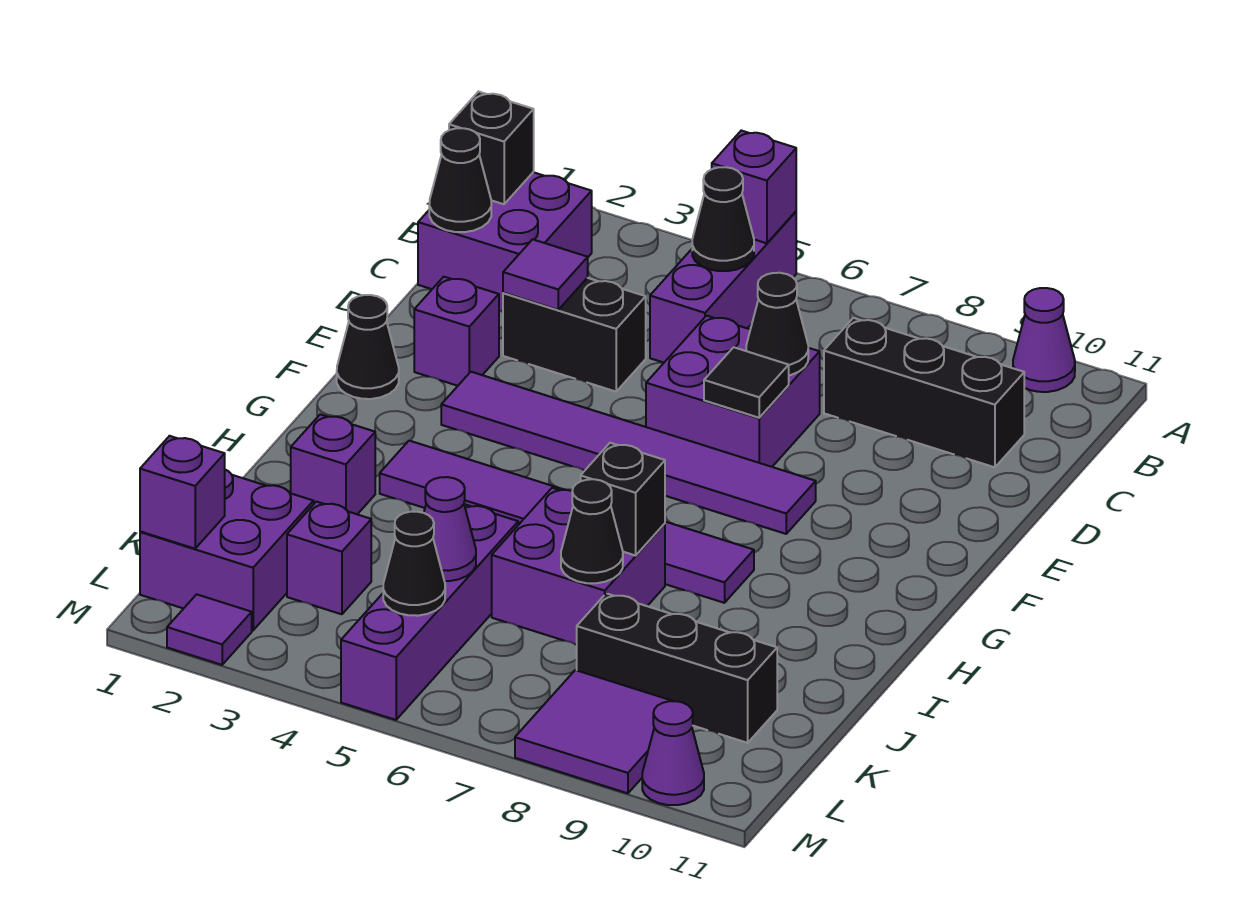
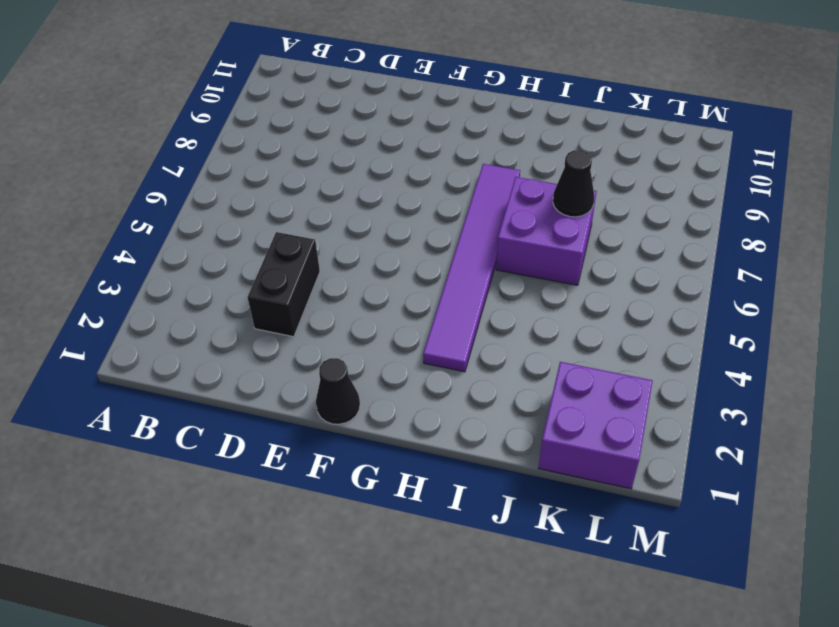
none -> purple 1x3 brick [650,212,796,363]
none -> purple 1x1 cone [1013,288,1075,392]
none -> purple 2x2 brick [418,172,592,312]
none -> black 1x3 brick [824,318,1024,467]

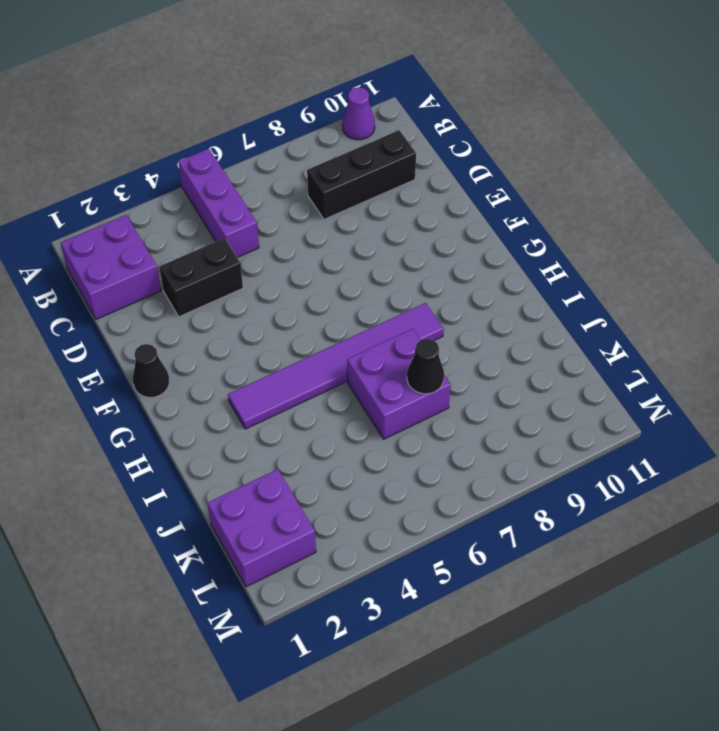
none -> purple 2x2 brick [646,316,820,467]
none -> purple 1x1 brick [414,277,499,386]
none -> purple 1x6 tile [441,372,816,534]
none -> purple 1x1 brick [291,414,375,514]

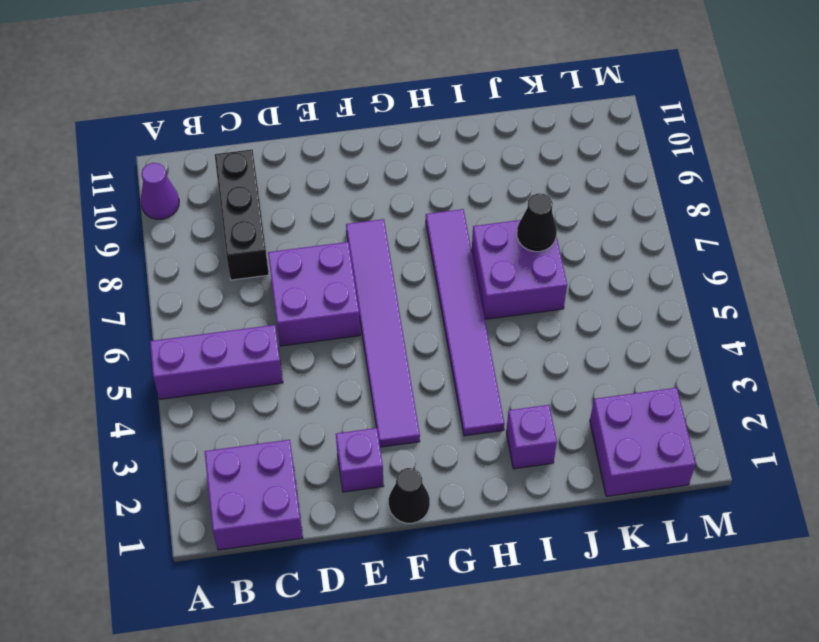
none -> black 1x2 brick [503,278,646,392]
none -> purple 1x4 brick [341,504,518,720]
none -> purple 1x1 brick [287,502,371,614]
none -> black 1x3 brick [577,593,777,743]

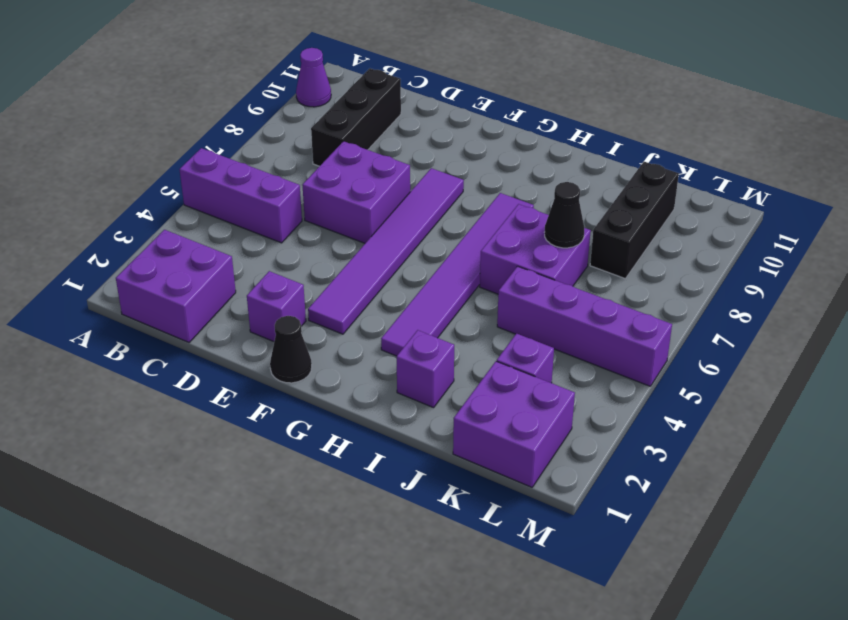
none -> black 1x2 brick [503,278,646,392]
none -> purple 2x2 tile [515,670,672,793]
none -> purple 1x1 tile [167,594,252,665]
none -> purple 1x1 cone [642,701,704,805]

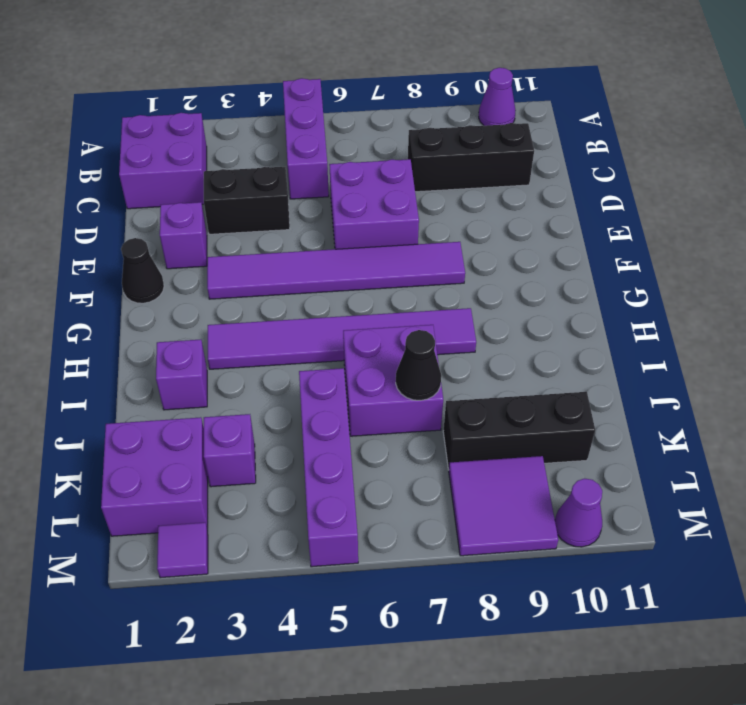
none -> purple 1x1 brick [712,131,796,243]
none -> black 1x1 brick [449,92,534,204]
none -> black 1x1 cone [692,167,754,271]
none -> black 1x1 cone [429,128,491,232]

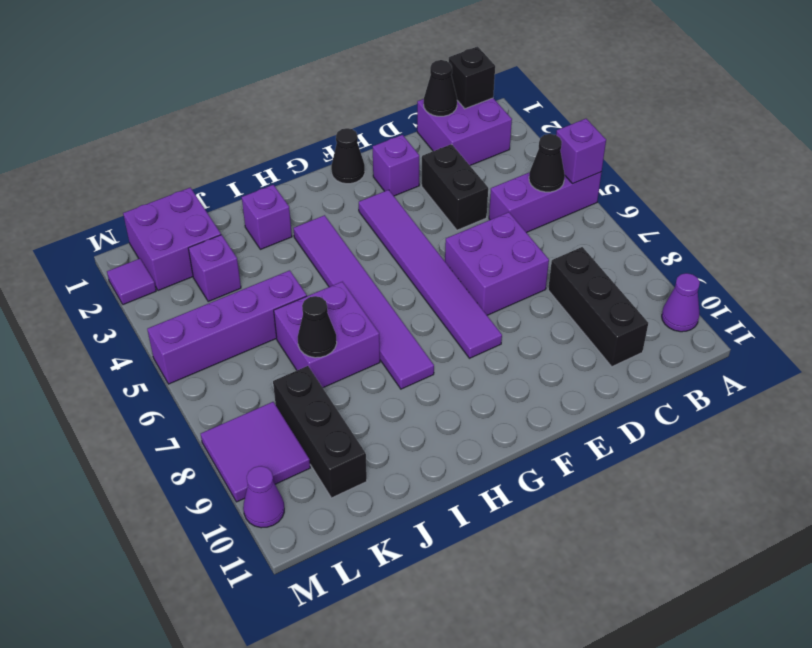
none -> purple 1x1 tile [503,239,588,310]
none -> black 1x1 cone [746,273,808,375]
none -> black 1x1 tile [704,347,789,418]
none -> black 1x1 brick [581,443,665,555]

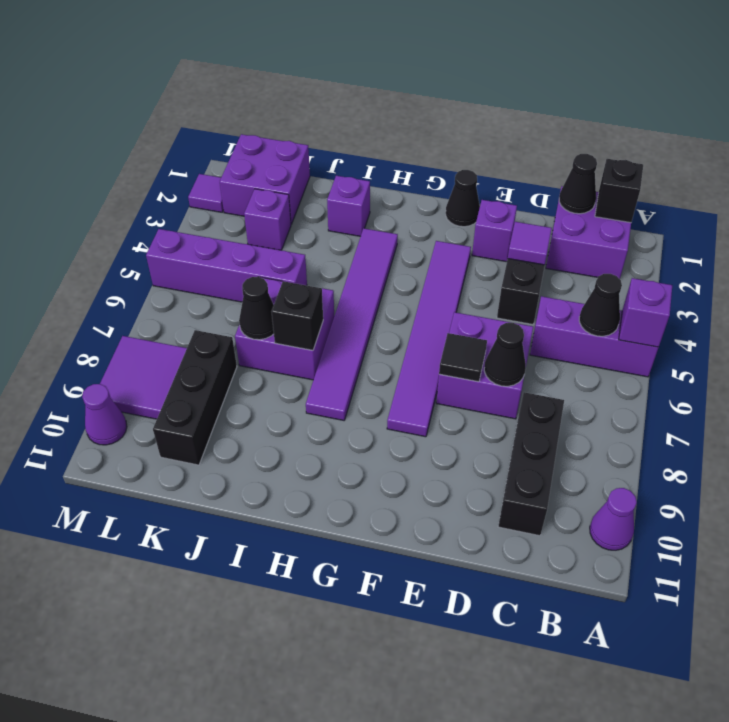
none -> purple 1x1 cone [424,477,476,581]
none -> purple 1x1 brick [140,436,225,549]
none -> black 1x1 cone [383,511,445,616]

